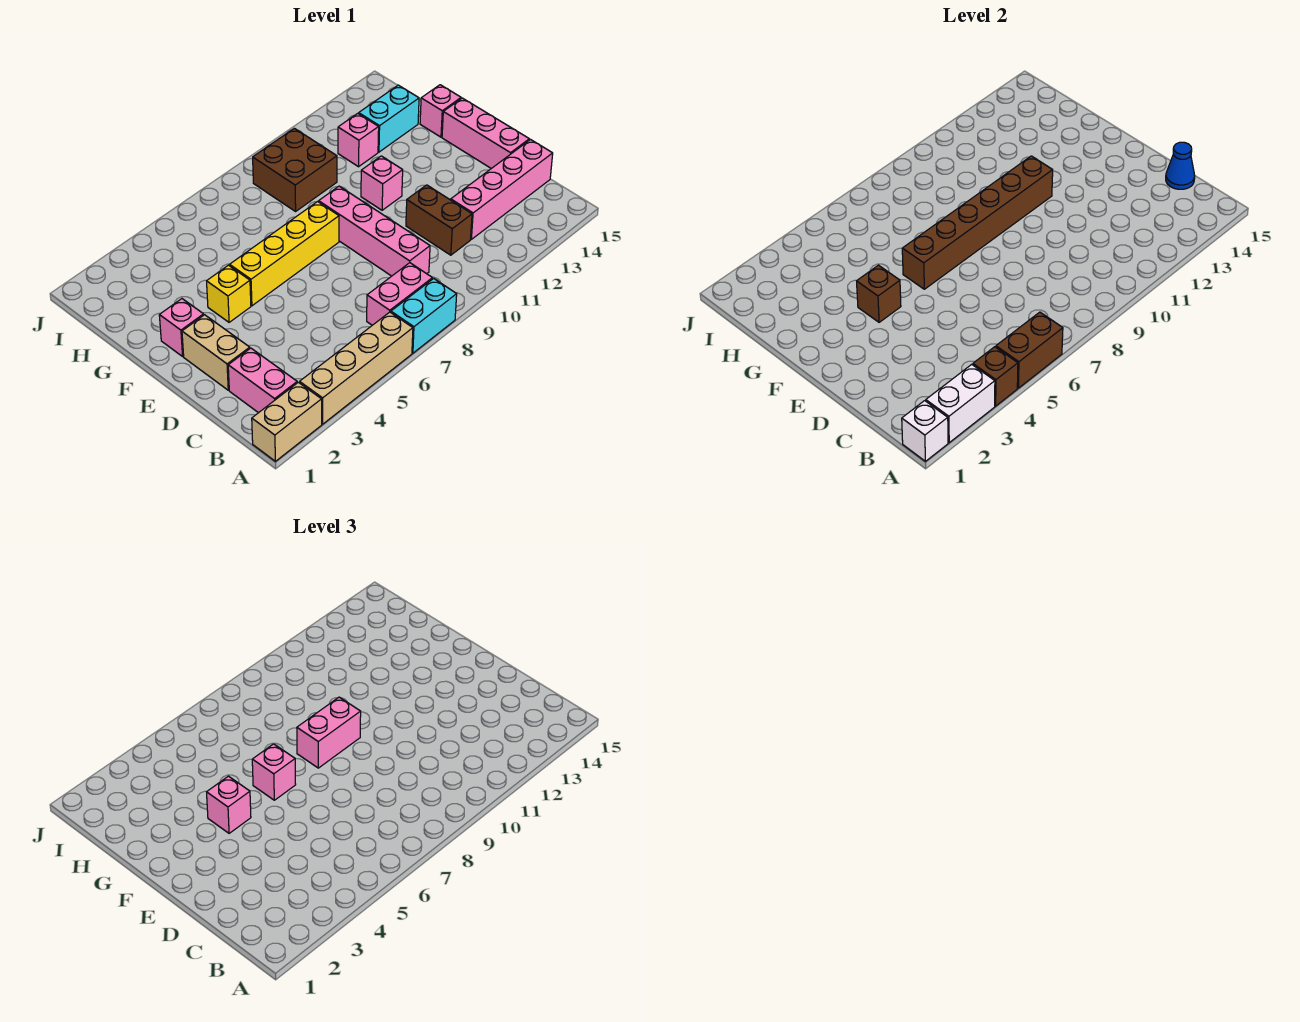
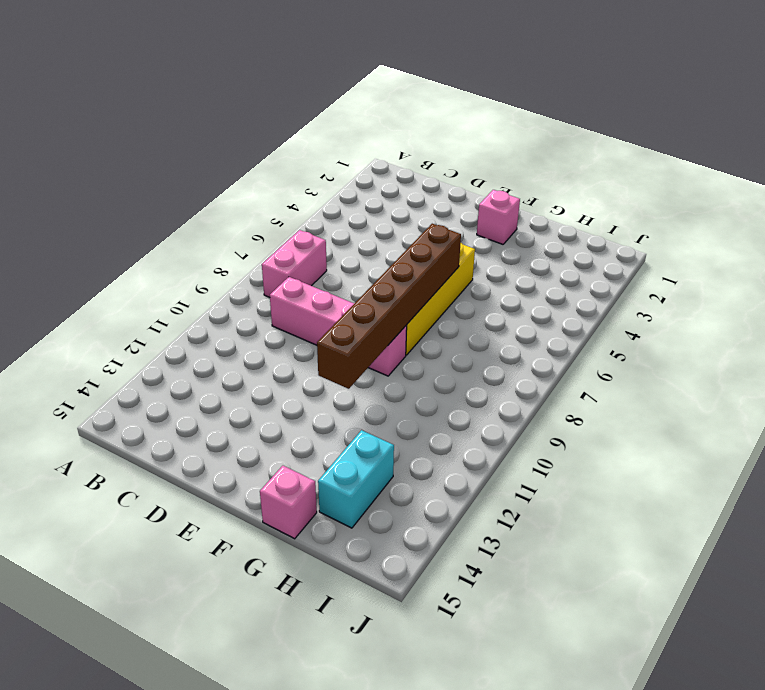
none -> tan 1x2 brick [252,382,322,461]
none -> tan 1x4 brick [300,312,413,424]
none -> cyan 1x2 brick [391,278,457,353]

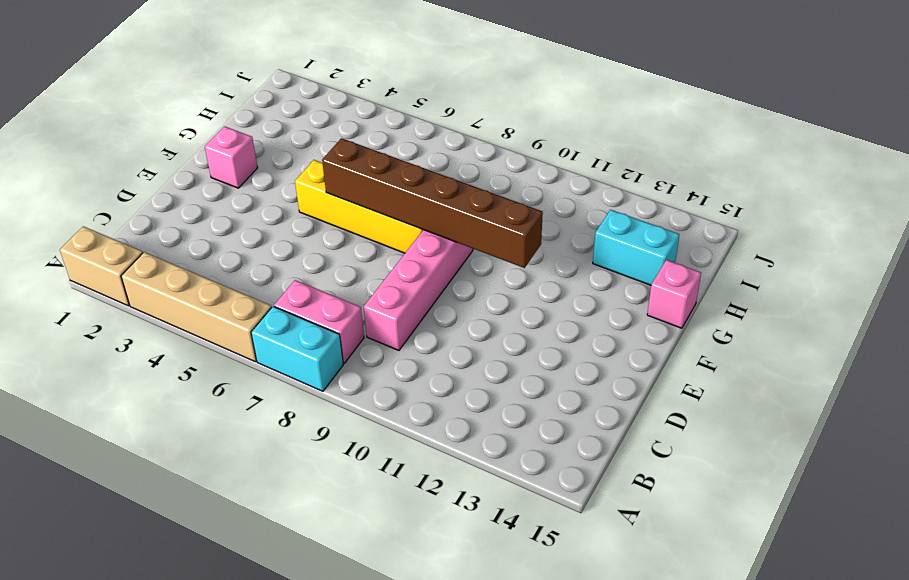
none -> pink 1x2 brick [228,348,297,413]
none -> brown 1x2 brick [406,185,472,255]
none -> pink 1x4 brick [451,140,553,239]

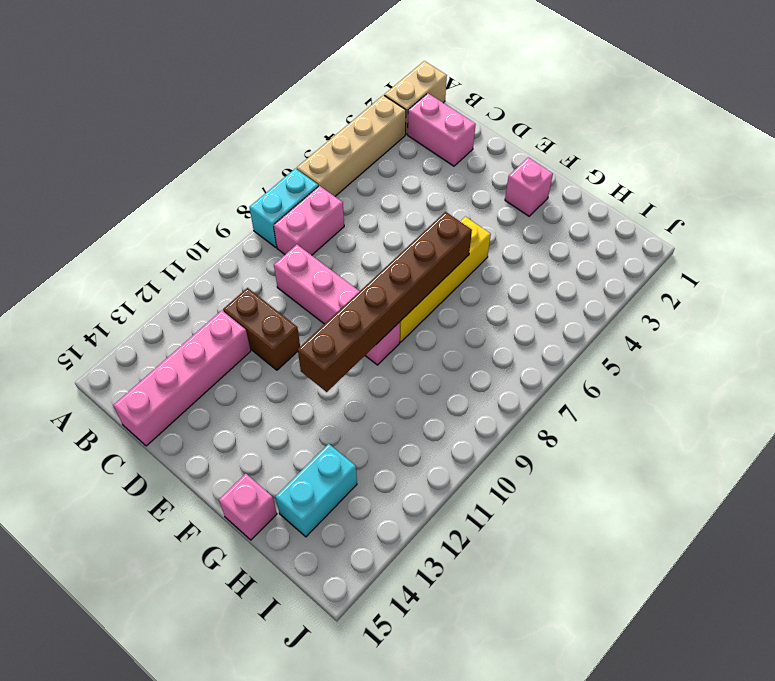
none -> tan 1x2 brick [182,315,250,390]
none -> pink 1x3 brick [442,98,529,169]
none -> yellow 1x1 brick [207,265,251,322]

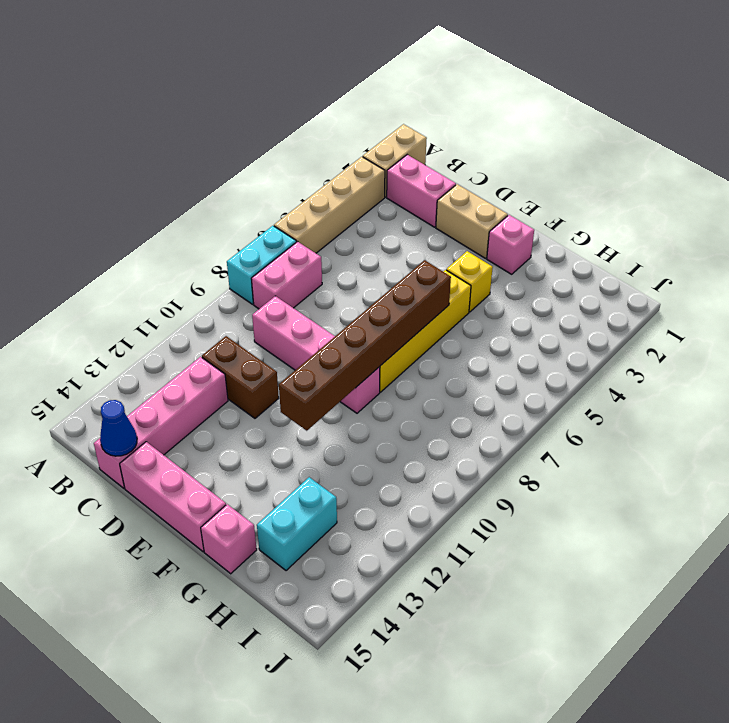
none -> pink 1x1 brick [361,156,403,210]
none -> brown 2x2 brick [253,128,337,211]
none -> pink 1x1 brick [338,113,379,167]

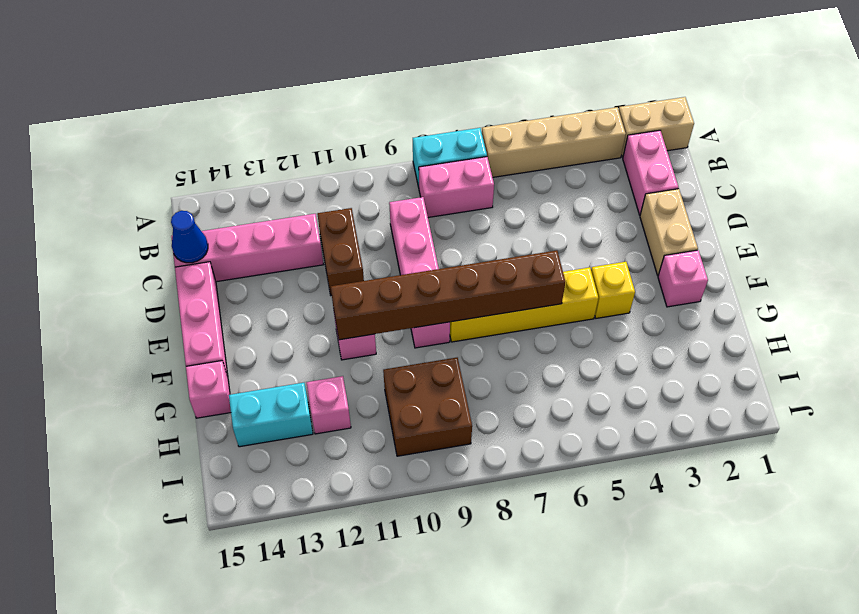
none -> white 1x1 brick [902,401,948,461]
none -> white 1x2 brick [926,364,995,443]
none -> brown 1x1 brick [973,347,1018,406]

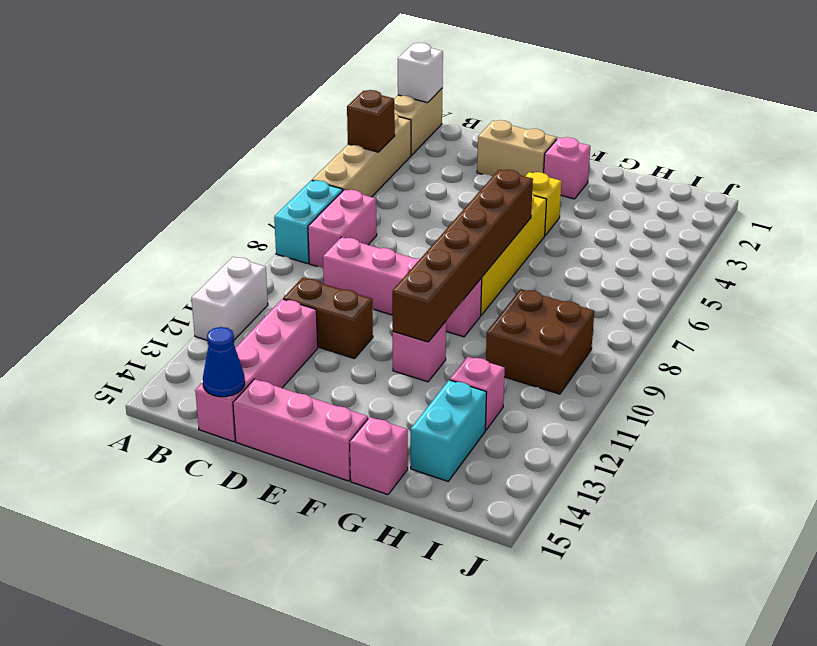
white 1x2 brick [191,257,268,340] -> white 1x2 brick moved to [926,364,995,443]
none -> pink 1x2 brick [228,348,297,413]
none -> brown 1x2 brick [996,312,1063,388]
none -> brown 1x1 brick [857,265,901,322]

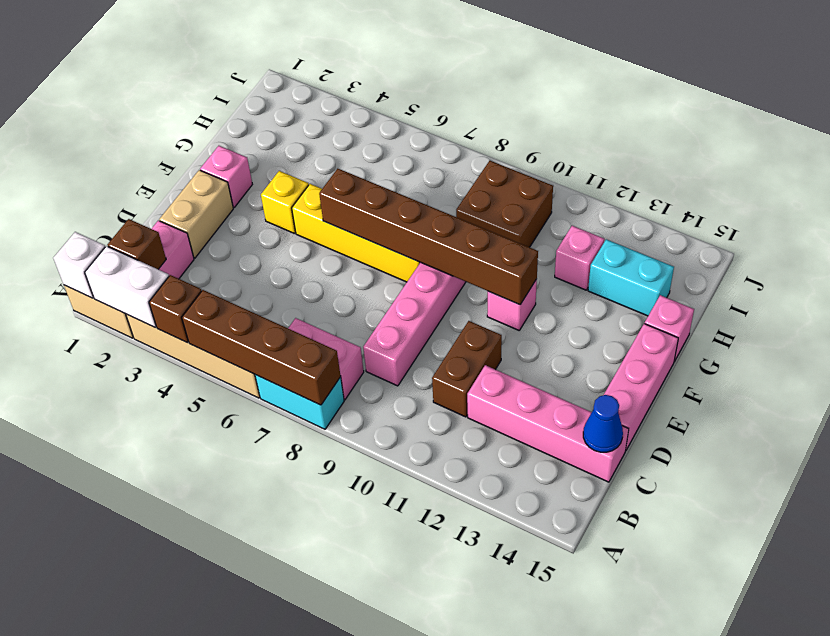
brown 1x4 brick [182,290,341,405] -> brown 1x2 brick [996,312,1063,388]
brown 1x1 brick [108,219,166,269] -> brown 1x1 brick moved to [857,265,901,322]
none -> pink 1x1 brick [207,776,251,833]
none -> pink 1x1 brick [252,744,296,800]
none -> pink 1x2 brick [297,697,361,768]

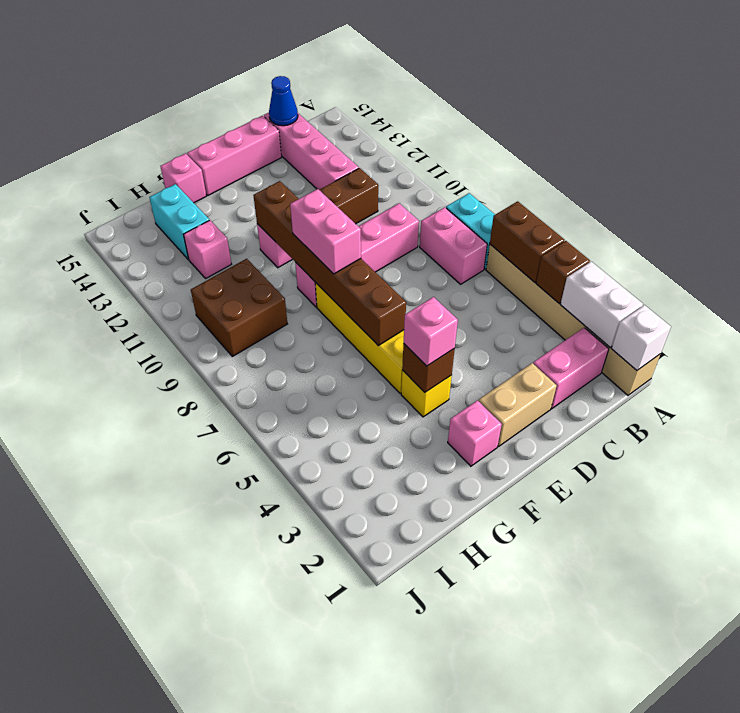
none -> pink 1x1 brick [252,744,296,800]

